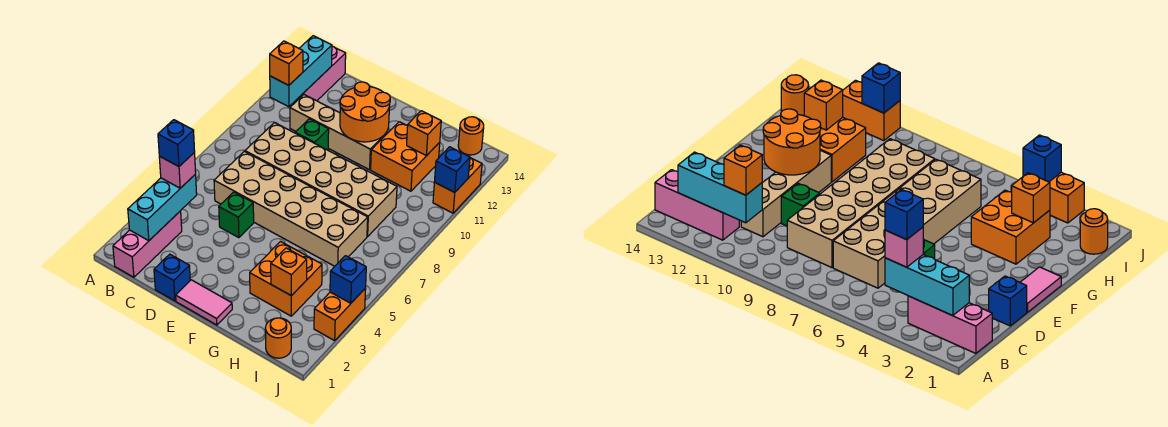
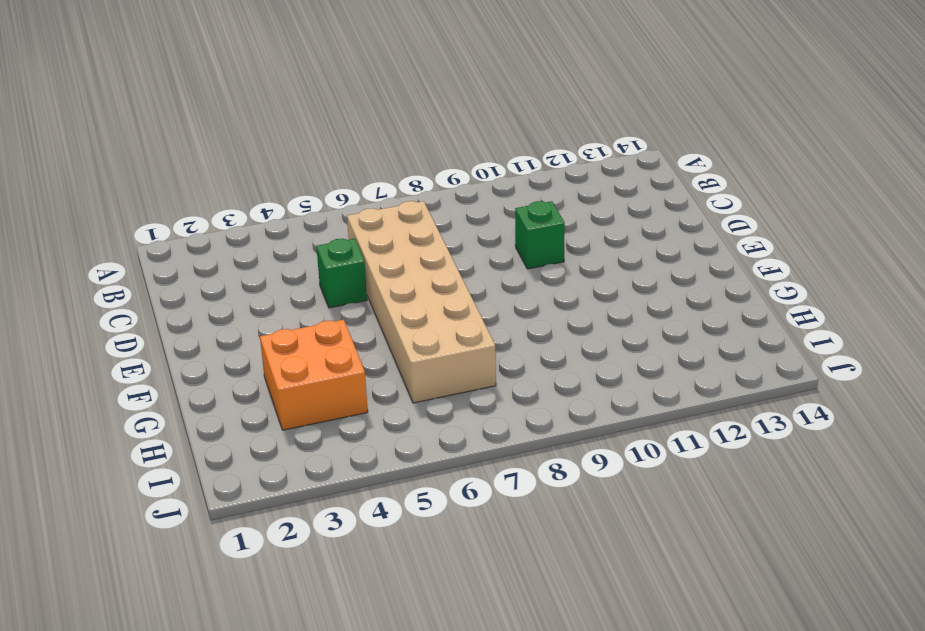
none -> pink 1x3 brick [113,211,182,277]
none -> pink 1x3 brick [289,46,346,107]
none -> tan 2x6 brick [245,123,397,237]

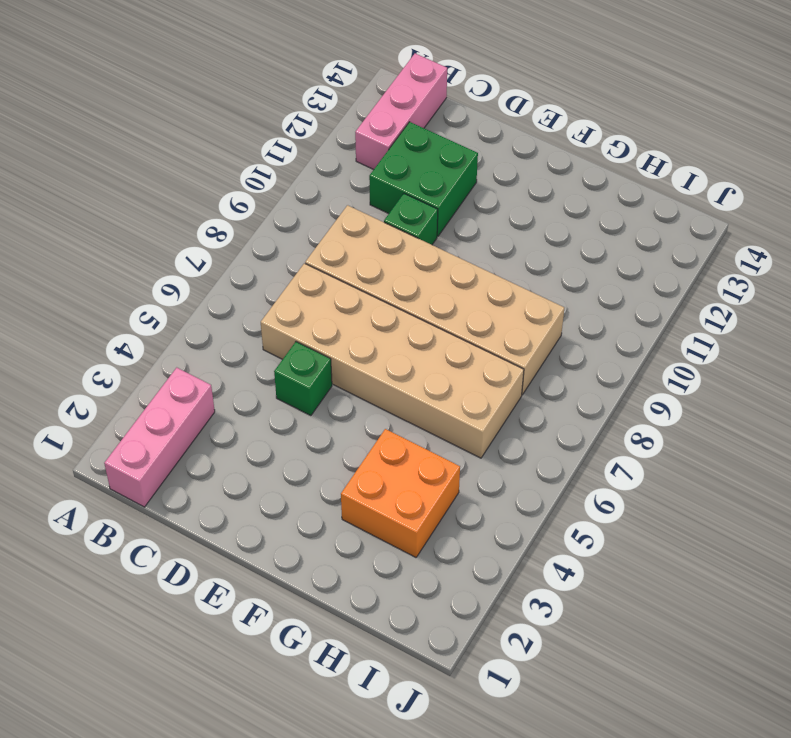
green 2x2 brick [369,122,478,237] -> tan 1x4 brick [290,95,384,170]
none -> blue 1x1 brick [154,254,190,301]
none -> pink 1x2 tile [176,280,232,325]
none -> orange 2x2 brick [371,122,440,191]

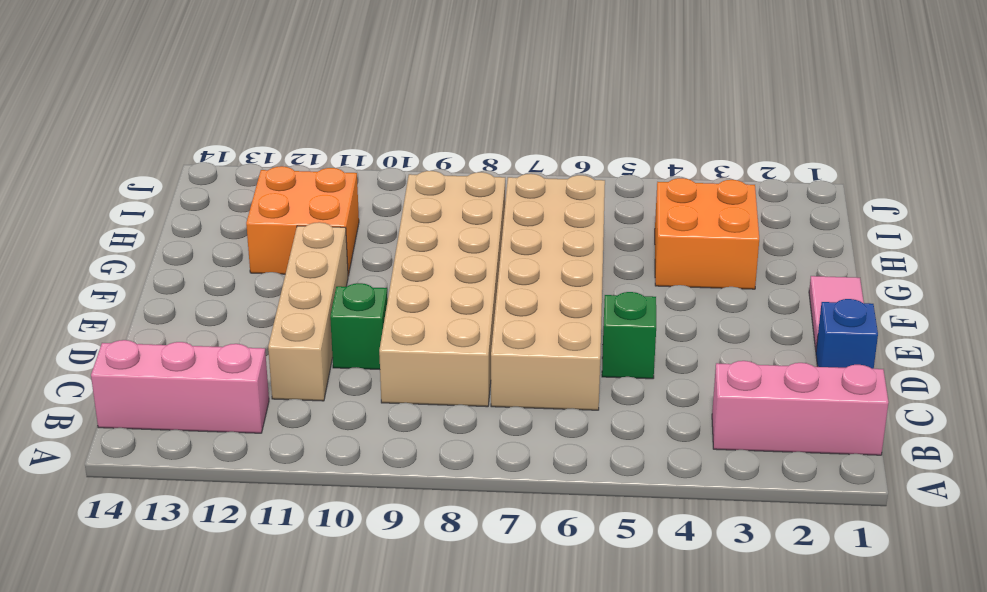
none -> orange 1x1 round brick [265,318,291,358]
none -> orange 1x1 round brick [458,117,484,155]
none -> orange 1x2 brick [314,288,366,341]

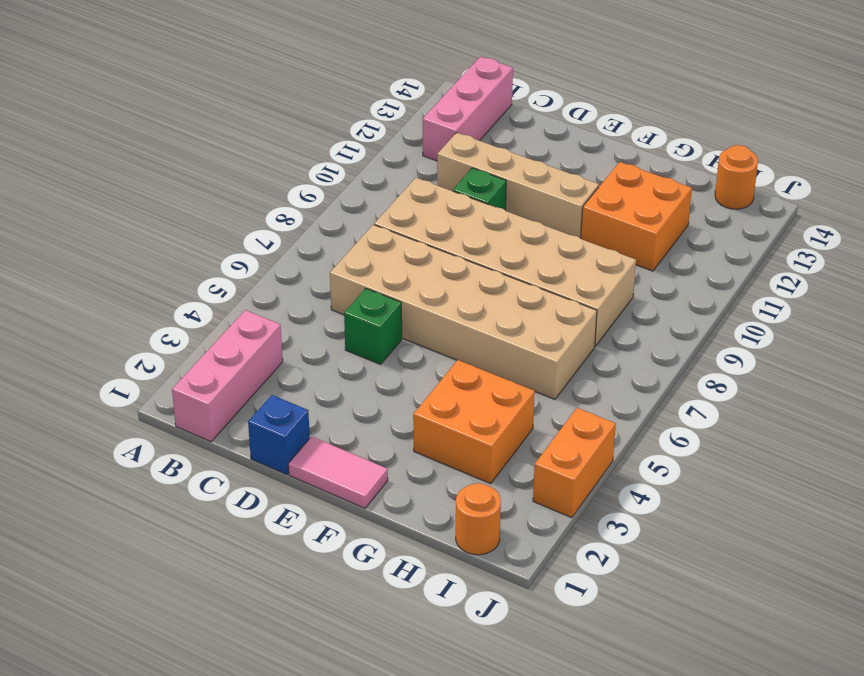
none -> orange 1x2 brick [433,158,482,213]
none -> cyan 1x3 brick [128,174,197,241]
none -> cyan 1x3 brick [270,36,332,107]

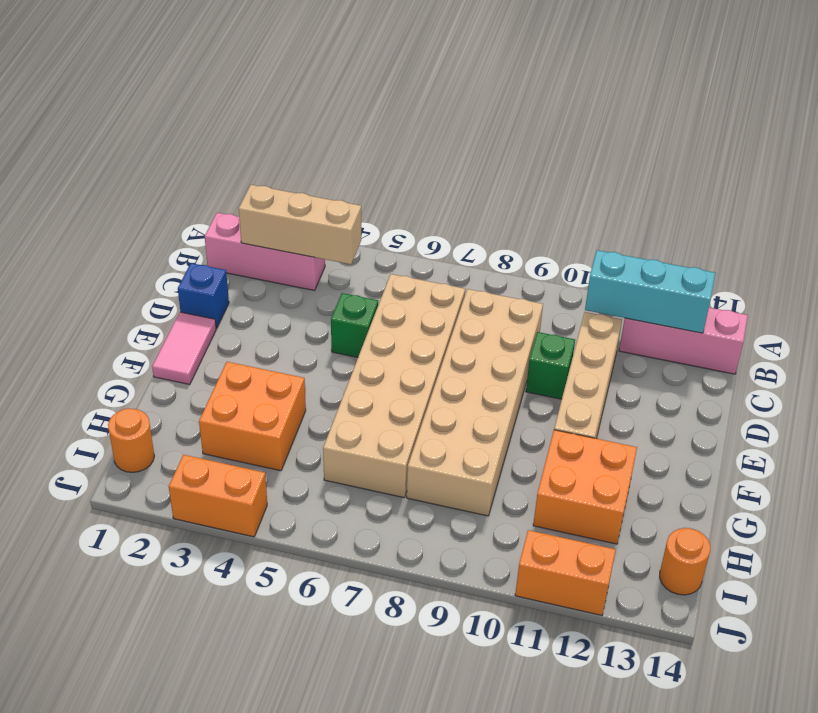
tan 1x3 brick [239,185,361,264] -> cyan 1x3 brick [128,174,197,241]
none -> orange 2x2 round brick [340,82,390,142]
none -> orange 1x1 brick [271,248,307,296]
none -> orange 1x1 brick [407,111,441,156]

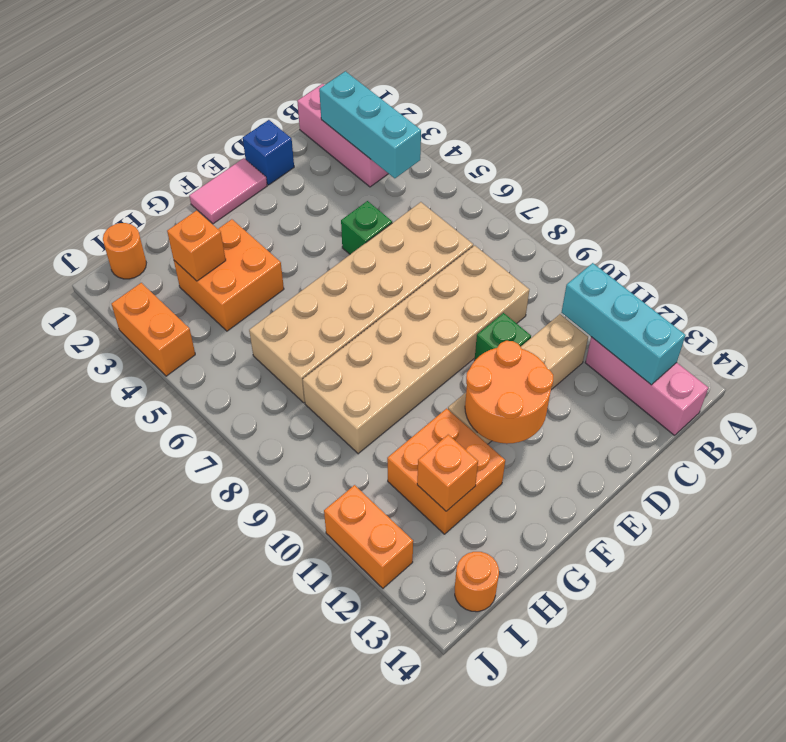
none -> blue 1x1 brick [330,256,366,303]
none -> blue 1x1 brick [434,147,470,193]
none -> pink 1x1 brick [159,152,196,188]

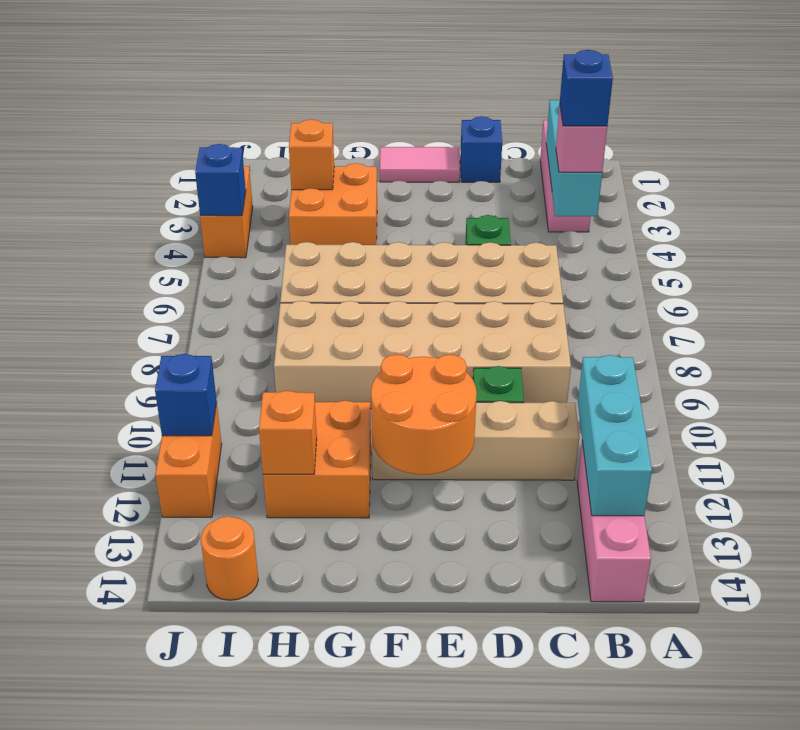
none -> orange 1x1 round brick [265,318,291,358]
none -> orange 1x1 brick [270,41,303,85]

